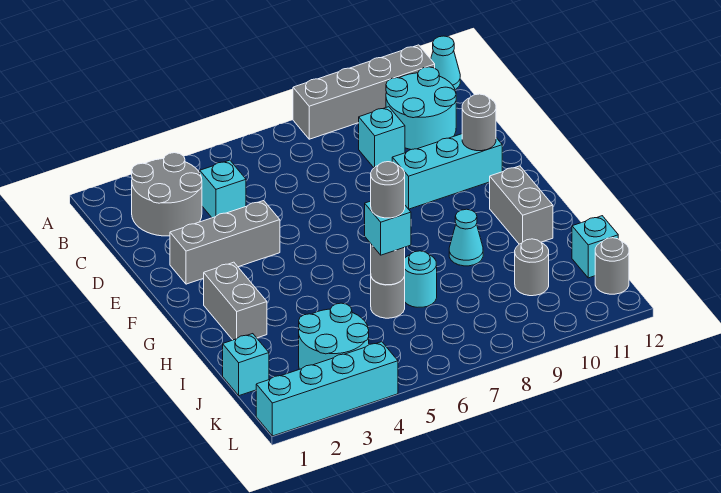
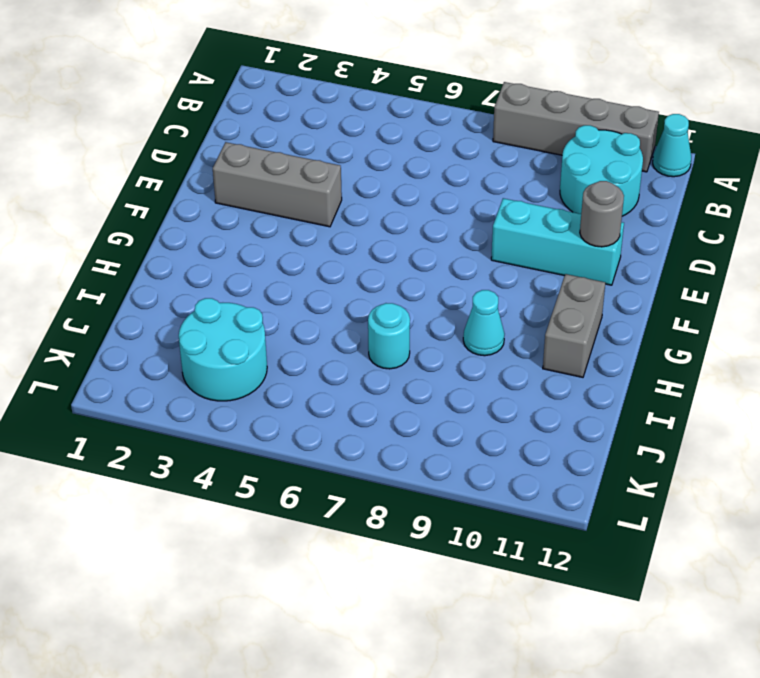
none -> grey 2x2 round brick [132,153,202,236]
none -> cyan 1x1 brick [200,160,246,218]
none -> cyan 1x1 brick [359,107,405,168]

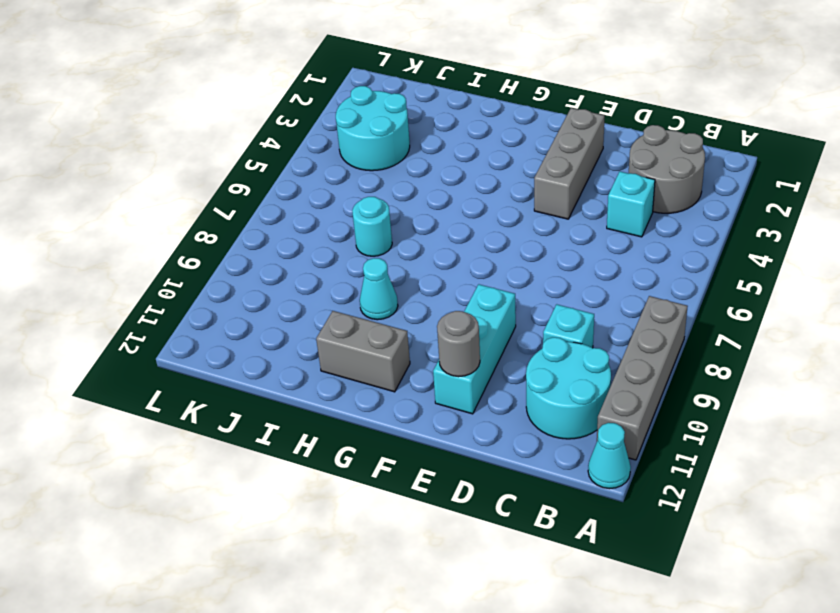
none -> grey 1x2 brick [204,262,267,340]
none -> grey 1x1 round brick [371,277,405,318]
none -> cyan 1x1 brick [223,334,269,396]

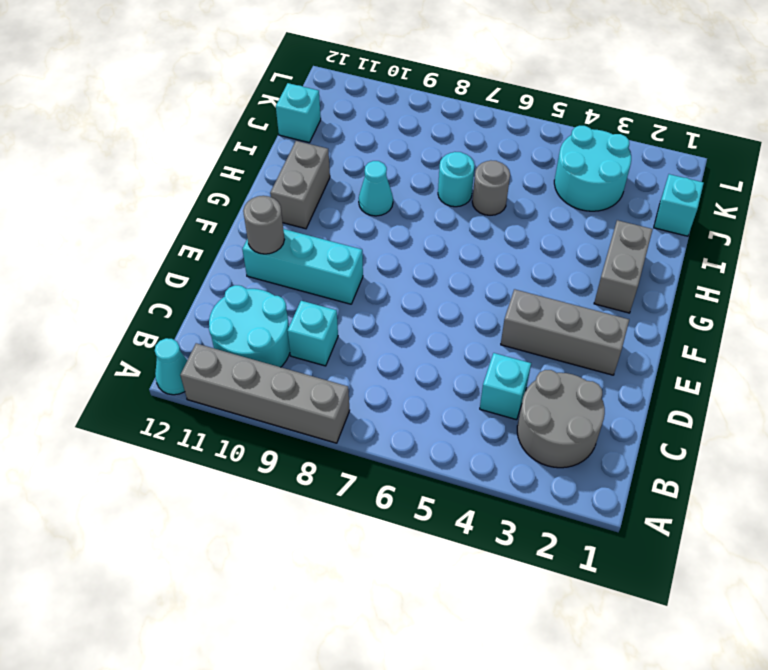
none -> grey 1x1 round brick [515,239,549,296]
none -> grey 1x1 round brick [595,238,629,294]
none -> cyan 1x4 brick [256,342,398,436]

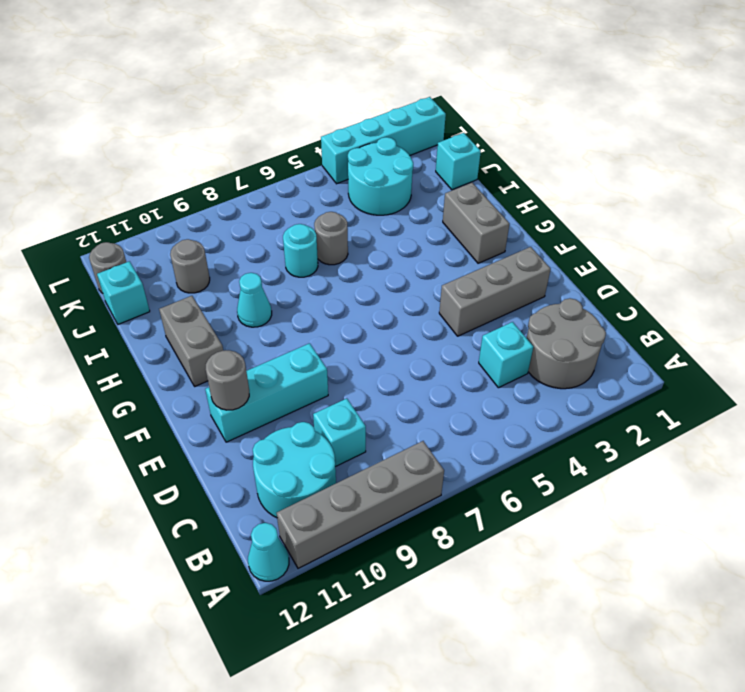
none -> grey 1x1 round brick [371,244,405,285]
none -> cyan 1x1 brick [365,201,411,255]
none -> grey 1x1 round brick [371,162,405,218]

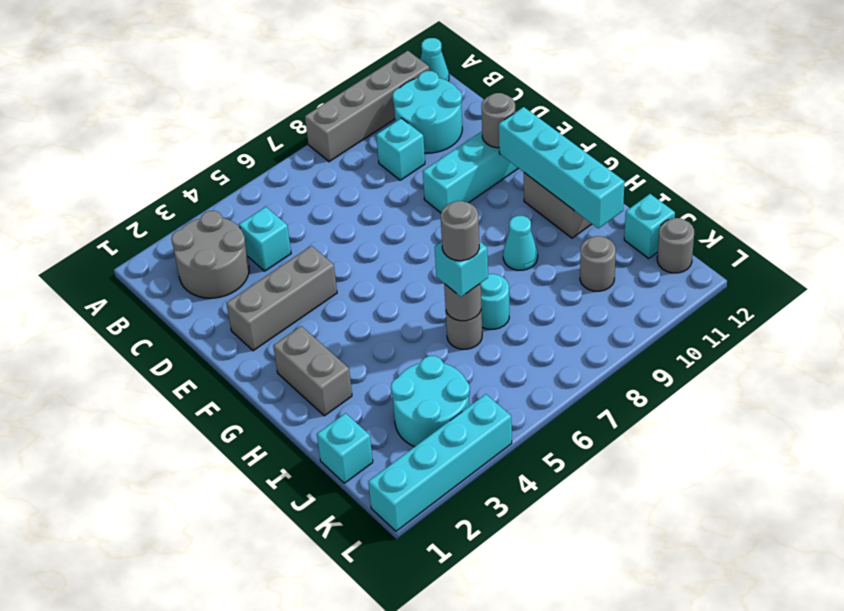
cyan 1x4 brick [499,107,625,228] -> none

